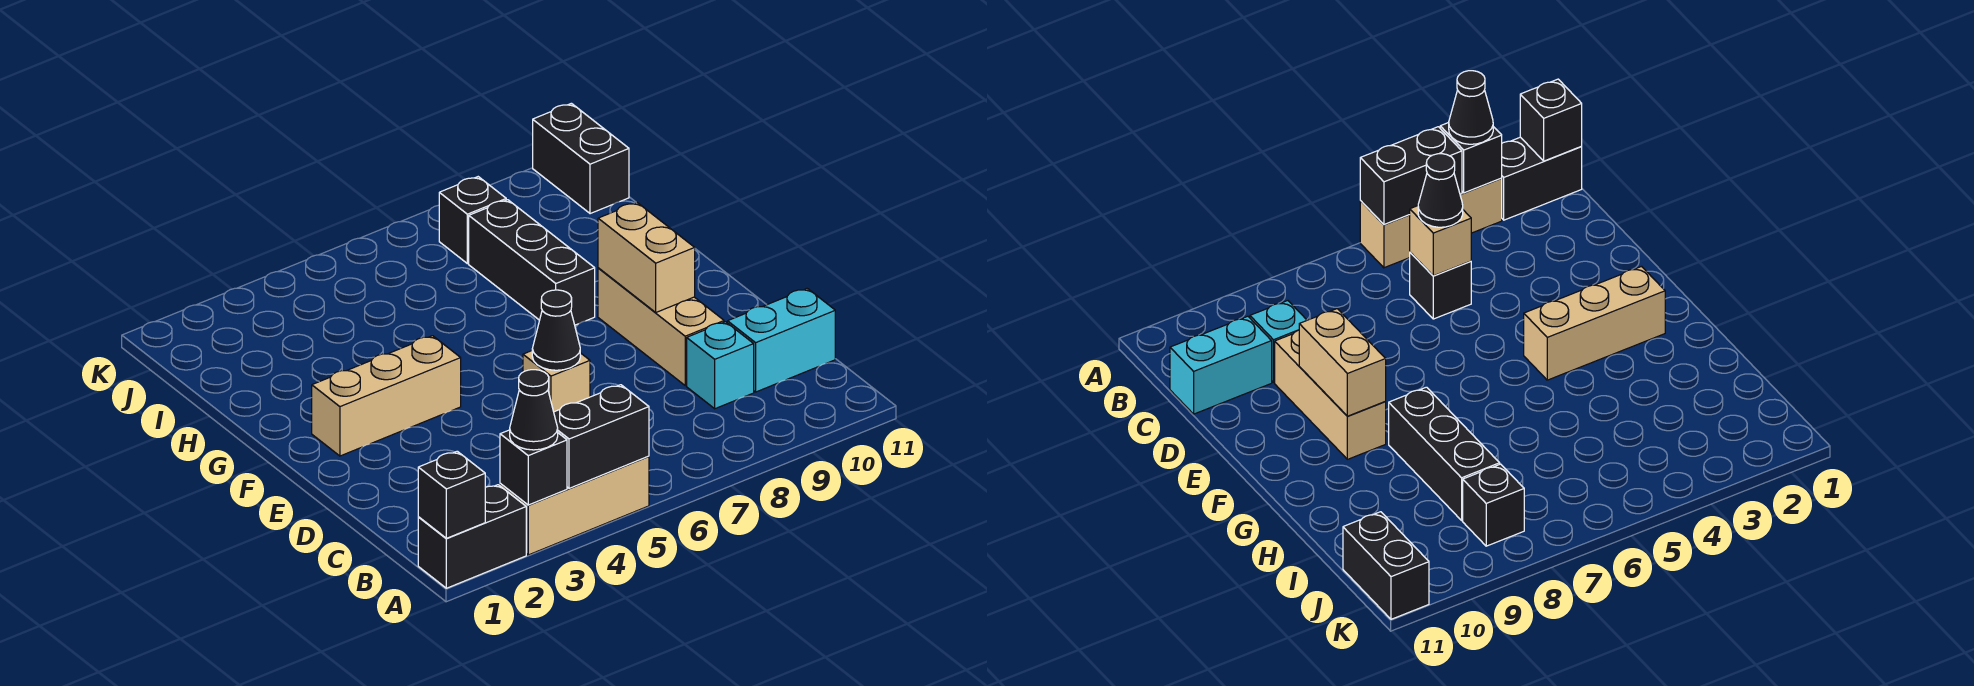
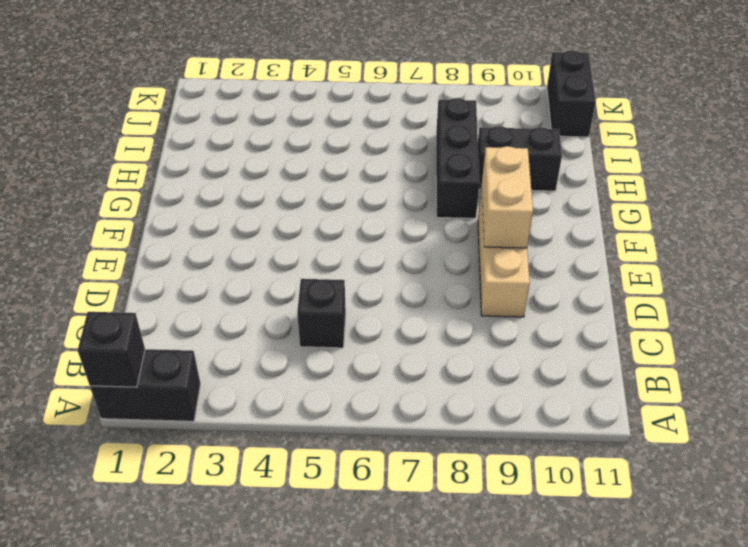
black 1x2 brick [478,126,562,191] -> black 1x2 brick moved to [554,385,649,488]
none -> tan 1x3 brick [500,456,649,555]
none -> cyan 1x1 brick [687,322,754,409]
none -> cyan 1x2 brick [728,288,835,392]

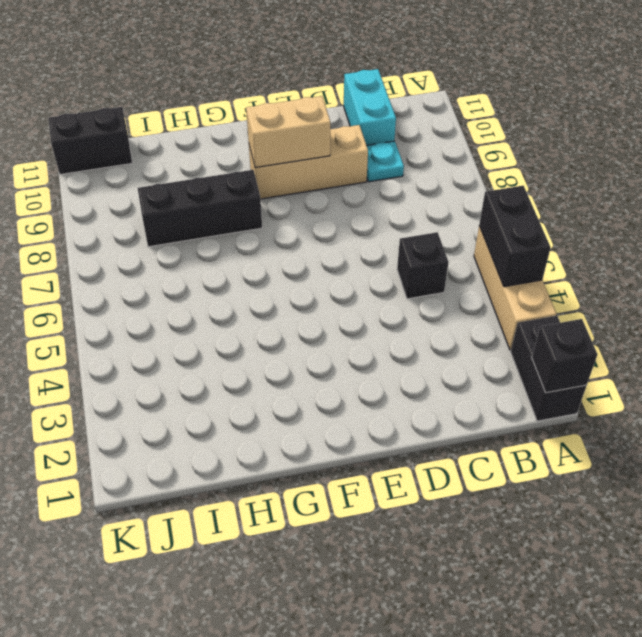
cyan 1x1 plate [367,141,404,182] -> cyan 1x1 brick [687,322,754,409]
none -> tan 1x3 brick [312,336,461,456]
none -> black 1x1 brick [439,177,506,264]
none -> black 1x1 brick [500,430,567,505]

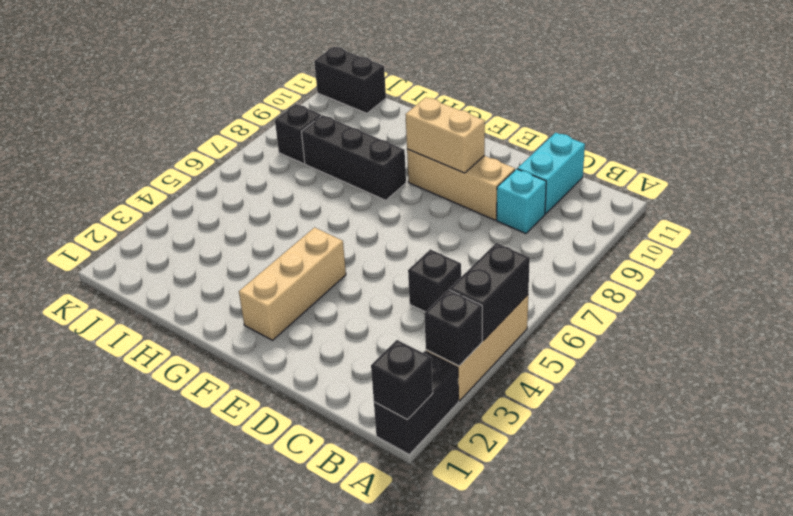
none -> tan 1x1 brick [523,351,590,412]
none -> black 1x1 cone [510,370,558,450]
none -> black 1x1 cone [532,290,580,370]

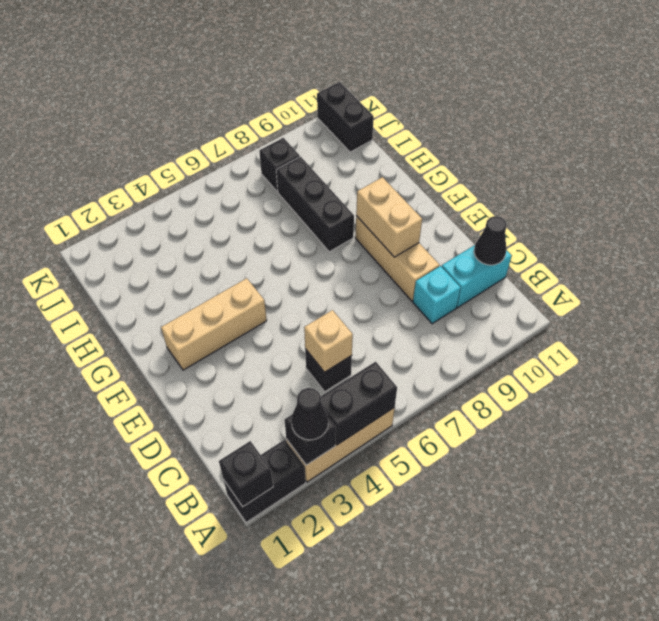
black 1x1 cone [474,216,507,265] -> black 1x1 cone moved to [532,290,580,370]

